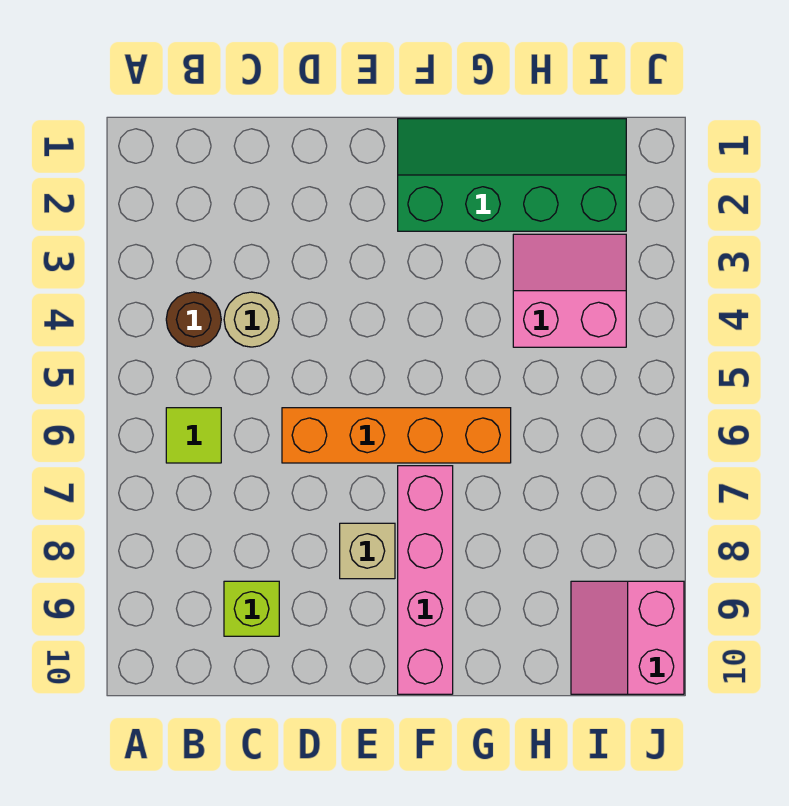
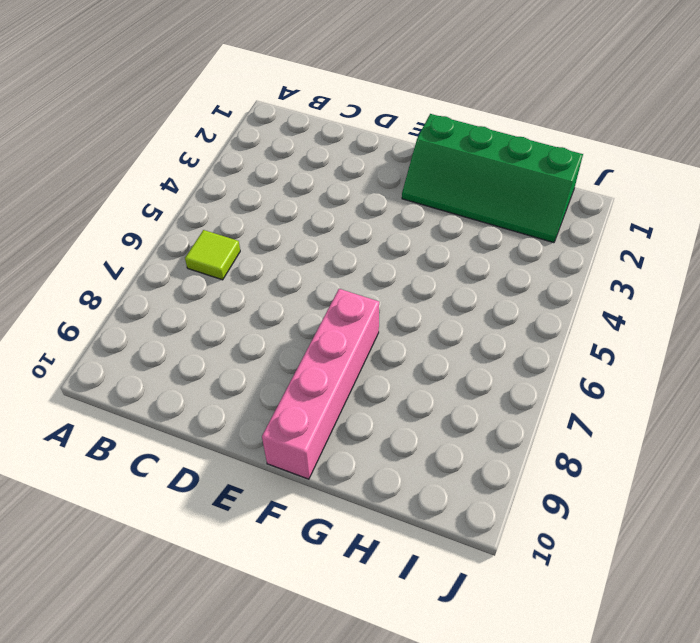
green 2x4 slope [402,114,583,243] -> green 2x4 slope turned to [398,119,626,231]
none -> brown 1x1 round brick [166,292,221,347]
none -> tan 1x1 round brick [224,292,279,347]

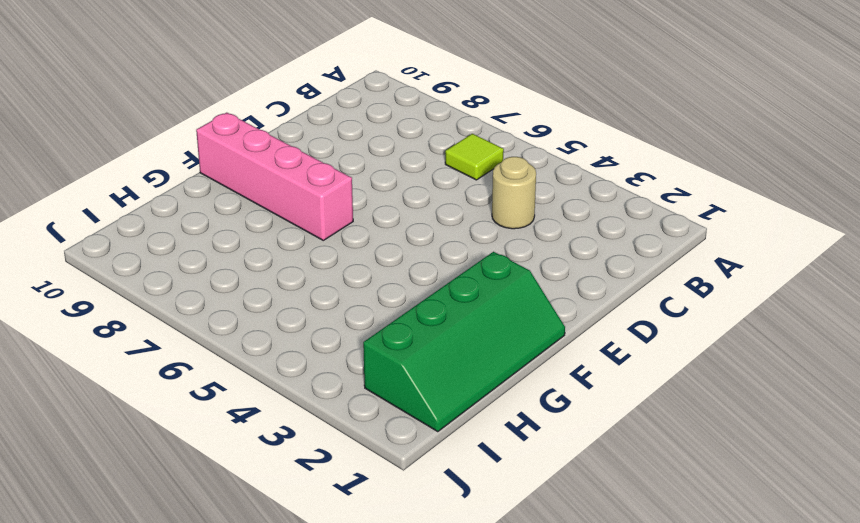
none -> brown 1x1 round brick [166,292,221,347]
none -> lime 1x1 brick [224,581,279,636]

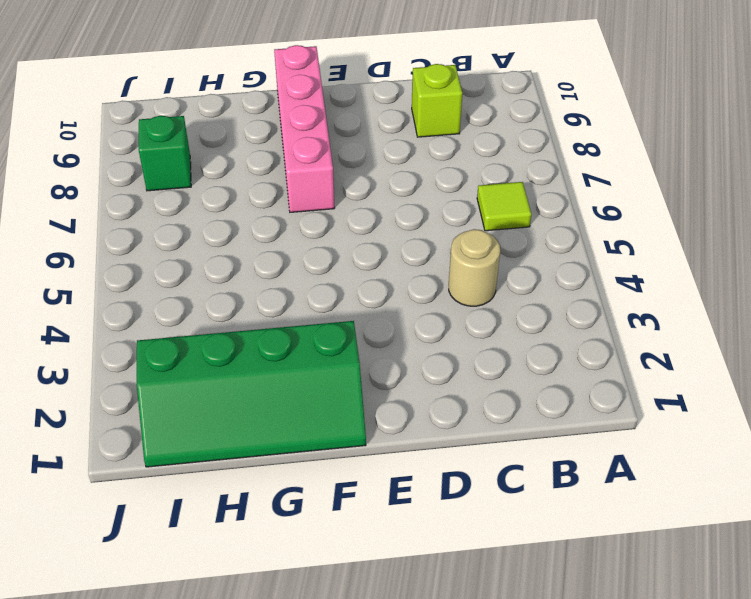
green 1x1 brick [139,116,191,191] -> none
none -> brown 1x1 round brick [166,292,221,347]
none -> orange 1x4 brick [282,408,511,463]

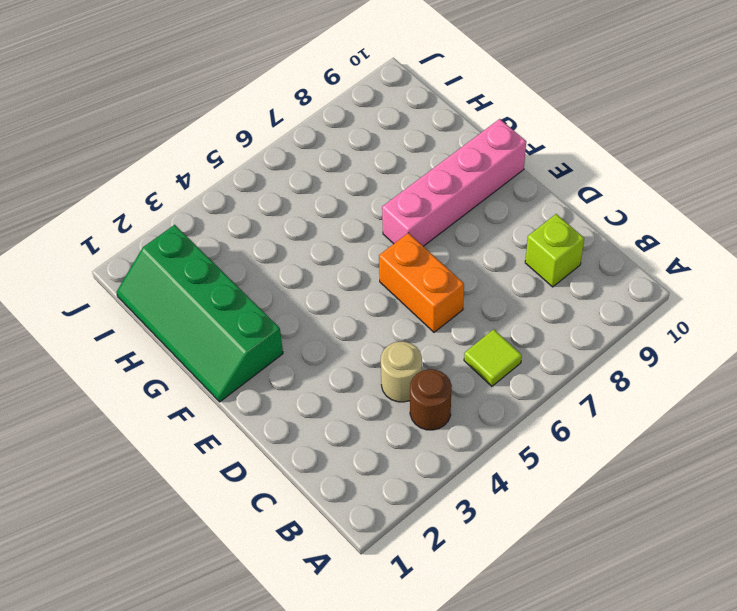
orange 1x2 brick [379,233,464,332] -> orange 1x4 brick [282,408,511,463]
none -> tan 1x1 brick [340,523,395,579]
none -> pink 2x2 slope [513,234,626,347]

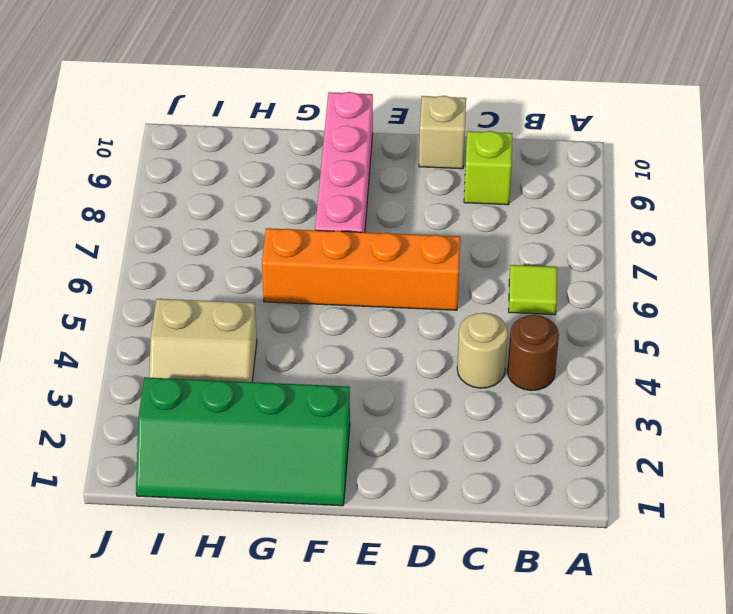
tan 1x1 brick [419,96,466,169] -> tan 1x1 brick moved to [340,523,395,579]
tan 2x2 slope [149,299,257,382] -> pink 2x2 slope [513,234,626,347]
none -> pink 2x2 slope [571,581,684,694]

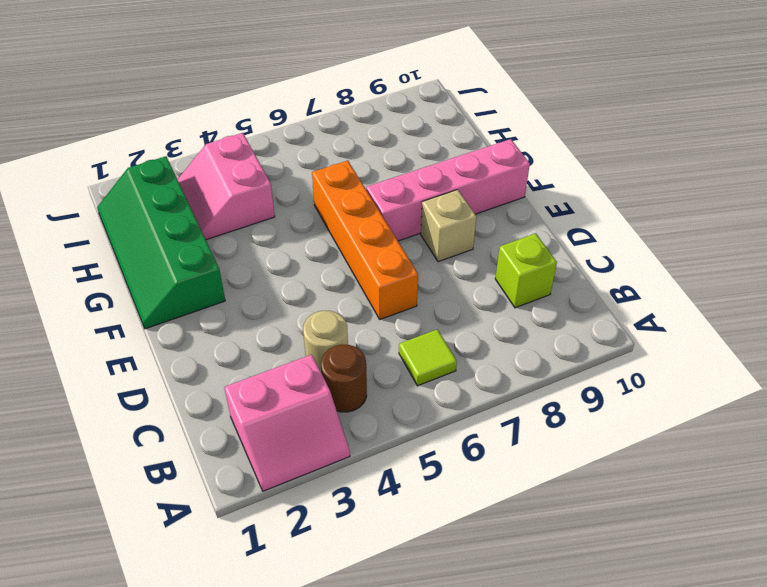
pink 2x2 slope [224,355,350,491] -> pink 2x2 slope moved to [571,581,684,694]

